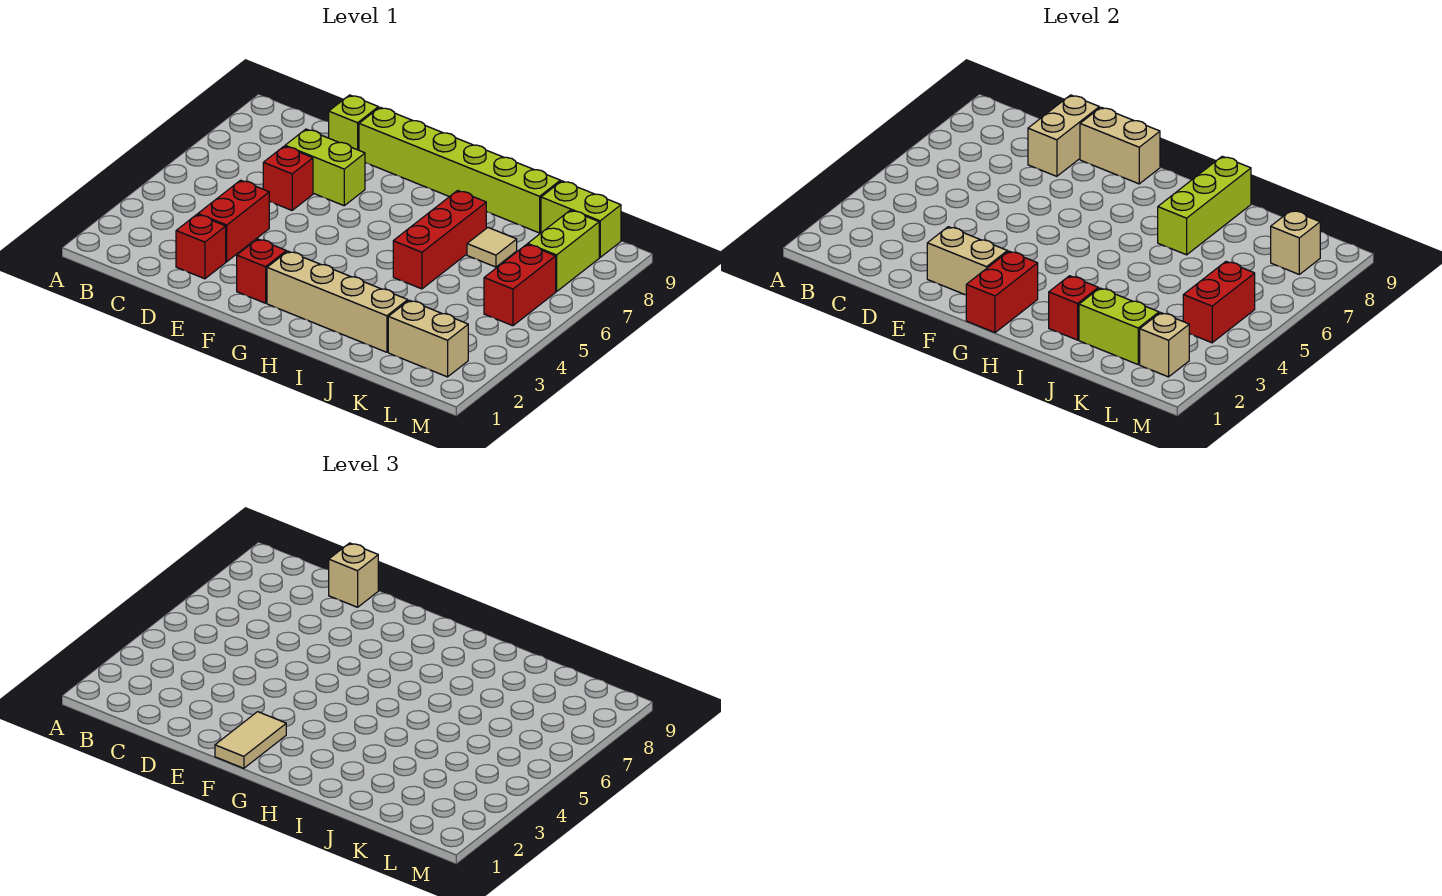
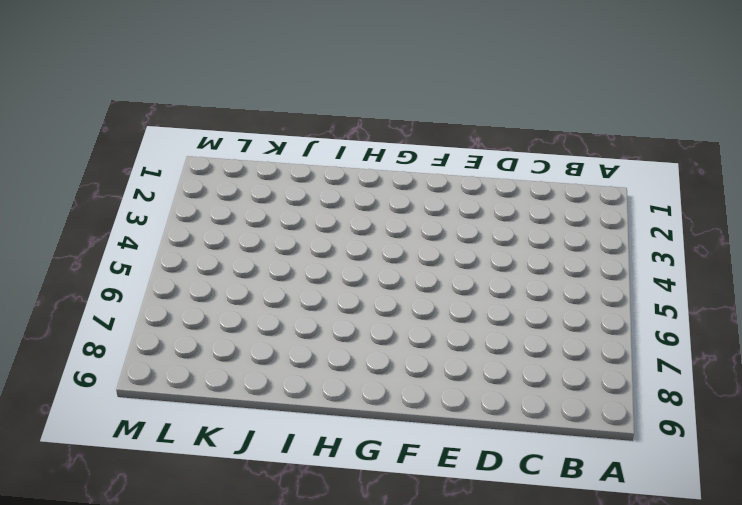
none -> red 1x1 brick [176,215,226,279]
none -> red 1x2 brick [198,180,269,262]
none -> red 1x1 brick [263,146,313,210]

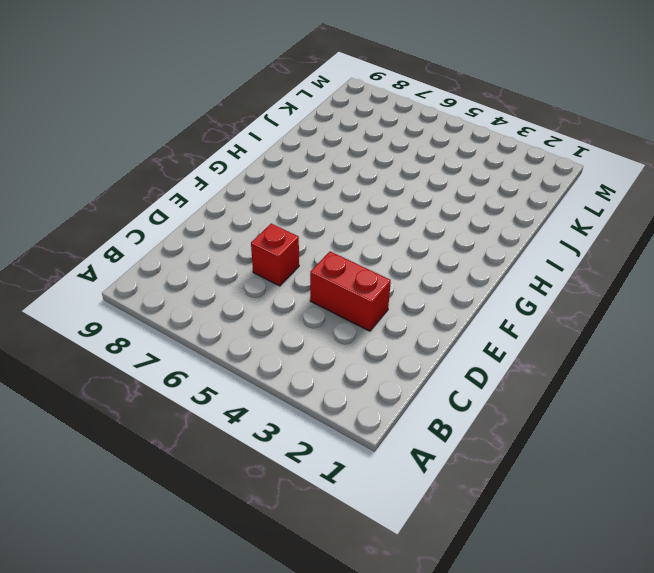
none -> red 1x1 brick [176,215,226,279]
none -> lime 1x2 brick [285,129,365,206]
none -> lime 1x1 brick [329,95,378,150]

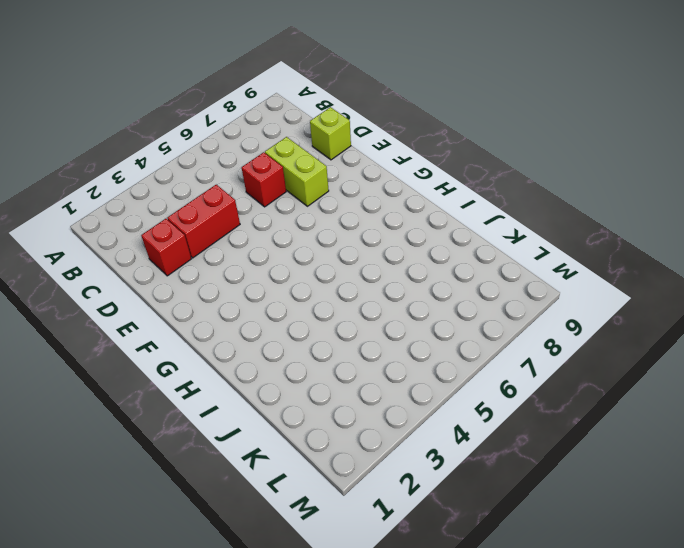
none -> lime 1x6 brick [359,107,560,233]
none -> red 1x1 brick [237,239,286,303]
none -> tan 1x4 brick [267,251,408,352]

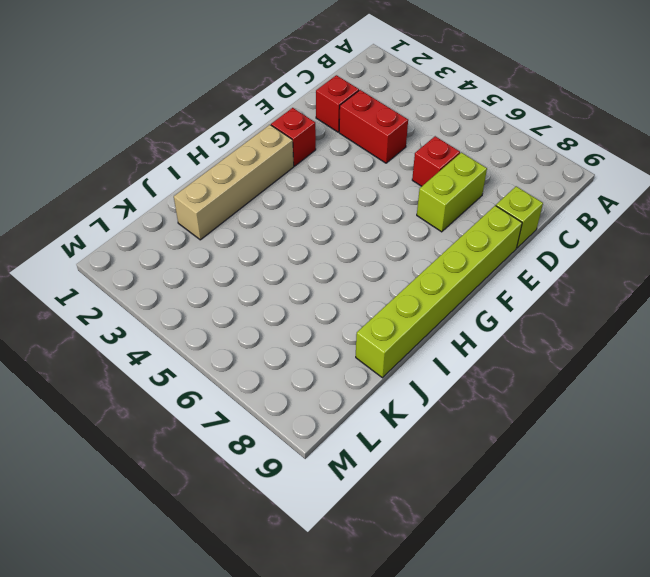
none -> red 1x3 brick [393,190,486,289]
none -> tan 1x1 tile [467,228,517,267]
none -> tan 1x2 brick [388,300,468,377]

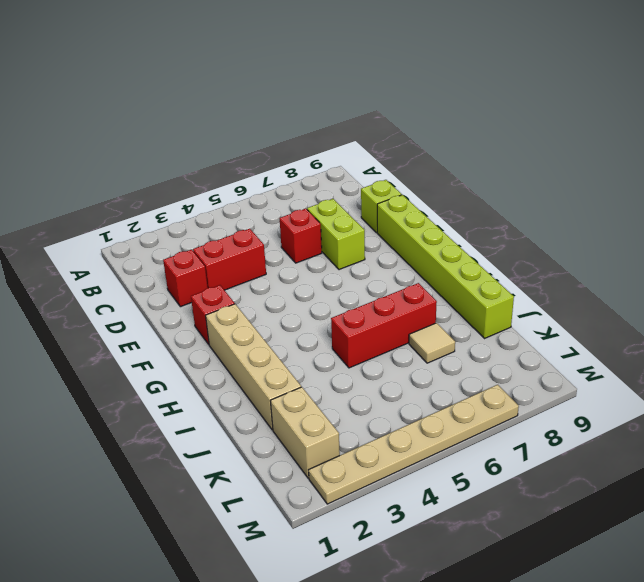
tan 1x6 plate [309,385,519,504] -> none
none -> lime 1x2 brick [541,181,621,257]
none -> red 1x2 brick [484,244,556,326]
none -> lime 1x2 brick [528,210,599,292]

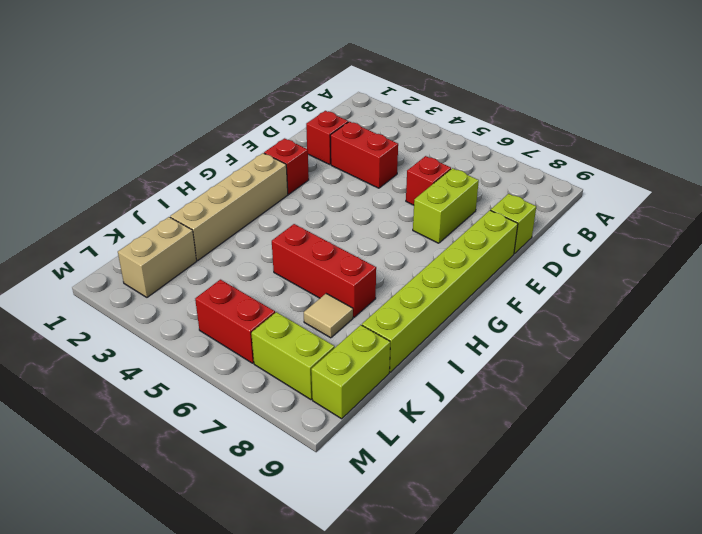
none -> tan 1x2 brick [1028,95,1099,176]
none -> tan 1x2 brick [927,227,1007,295]
none -> tan 1x2 brick [1080,107,1160,184]

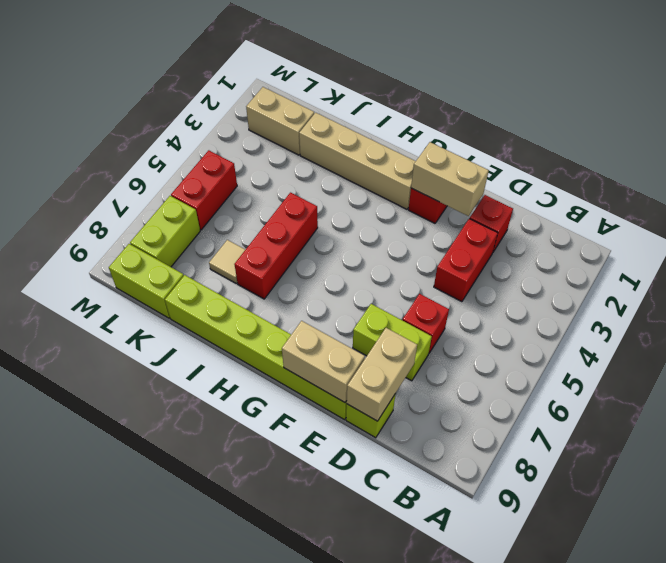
none -> red 1x2 brick [966,251,1038,333]
none -> red 1x1 brick [1049,276,1098,340]
none -> lime 1x3 brick [1158,156,1251,255]

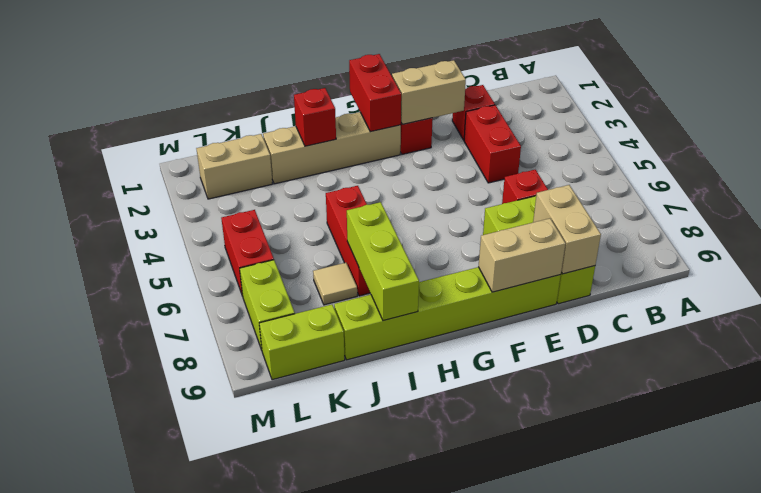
none -> lime 1x2 brick [1079,288,1159,364]
none -> tan 1x1 brick [1140,313,1189,377]
none -> red 1x2 brick [1183,262,1255,343]

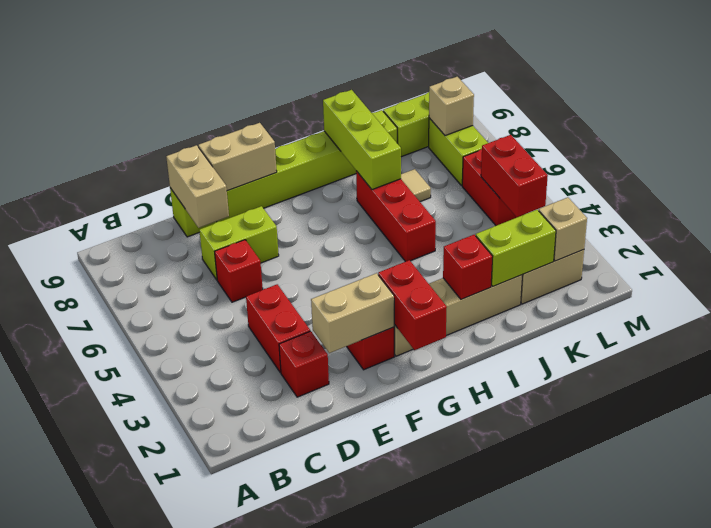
none -> tan 1x1 brick [329,543,378,607]
none -> tan 1x2 tile [215,712,286,768]

